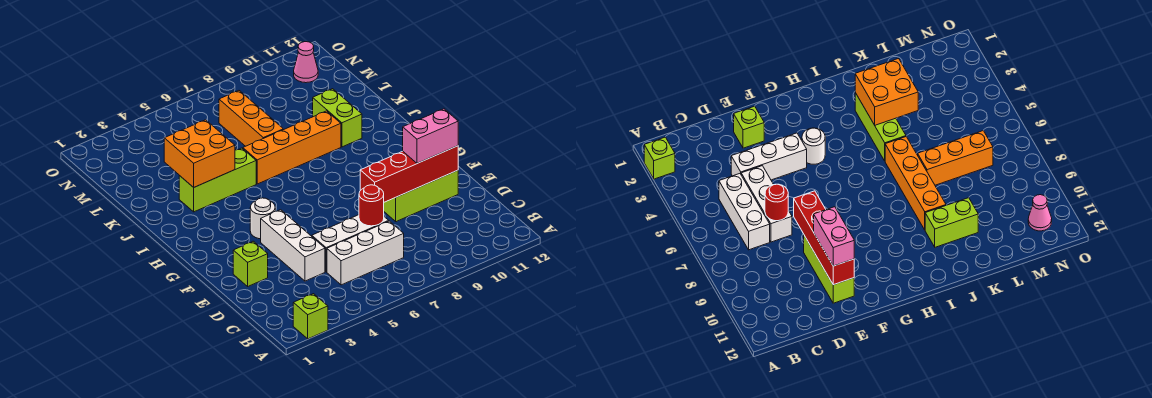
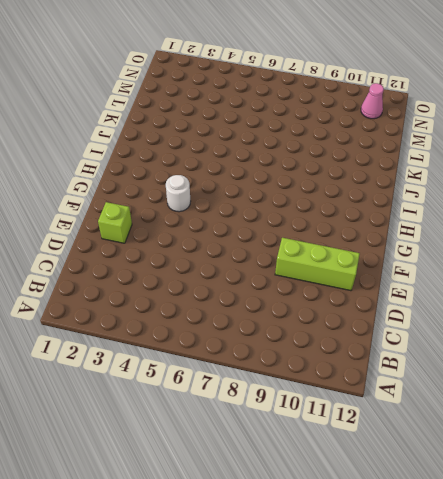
none -> lime 1x1 brick [293,294,328,339]
none -> white 1x3 brick [327,221,404,285]
none -> white 1x3 brick [261,210,325,281]

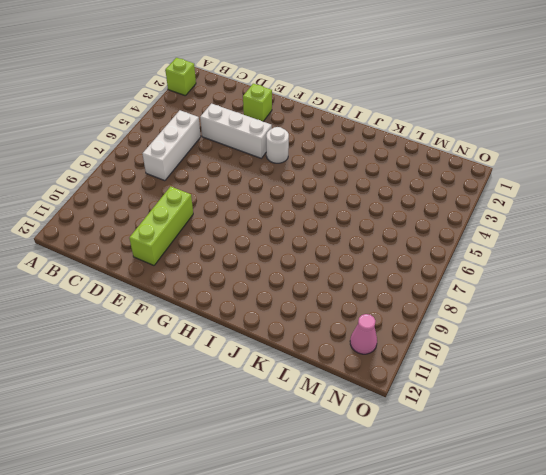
none -> white 1x3 brick [312,215,388,272]
none -> lime 1x3 brick [179,148,256,212]
none -> orange 1x4 brick [243,111,341,184]

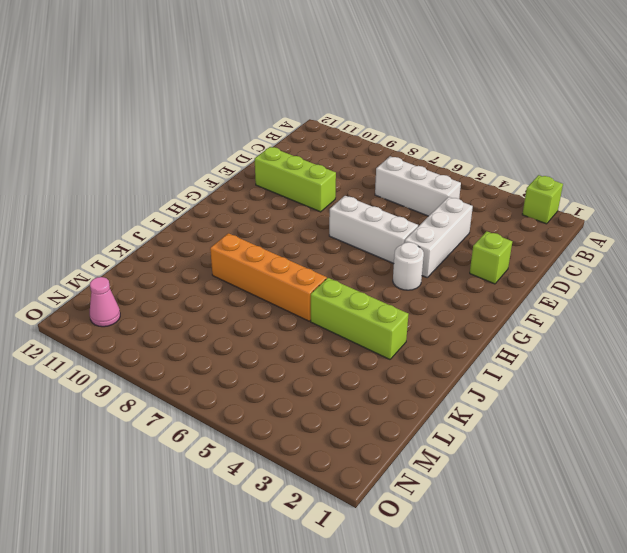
white 1x3 brick [329,196,418,263] -> white 1x3 brick moved to [312,215,388,272]
none -> lime 1x2 brick [313,89,362,147]
none -> orange 1x3 brick [219,91,283,146]
none -> red 1x1 round brick [359,185,384,226]

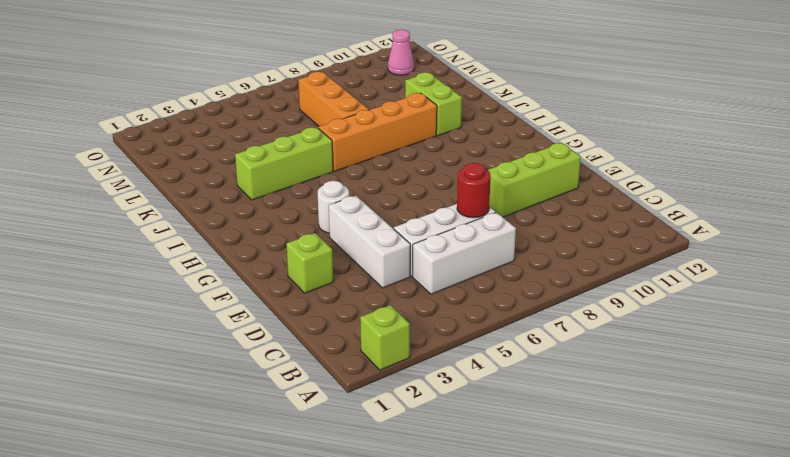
none -> red 1x4 brick [360,146,458,202]
none -> orange 2x2 brick [164,120,235,187]
none -> pink 1x2 brick [403,109,458,163]

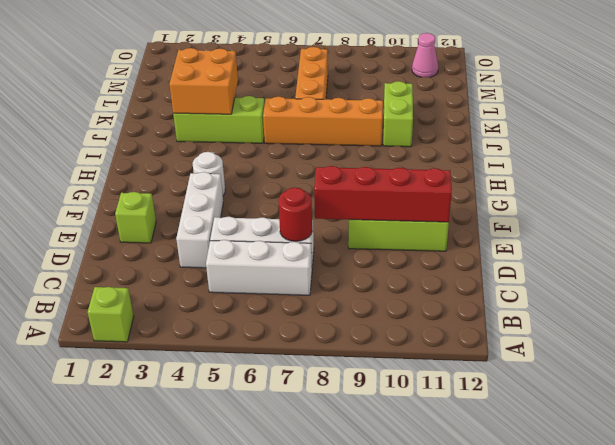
none -> pink 1x2 brick [403,109,458,163]

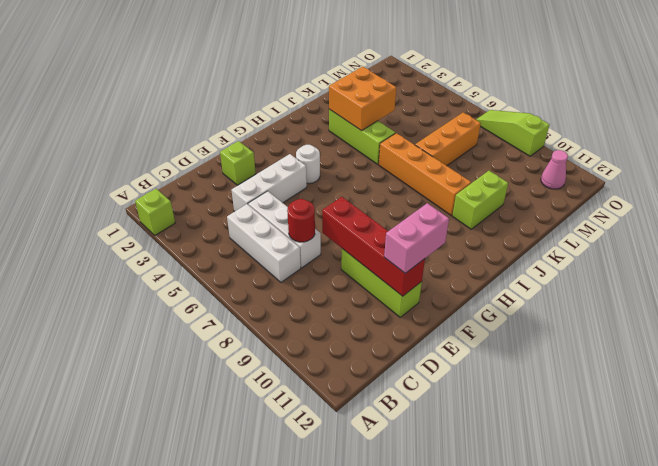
pink 1x2 brick [384,203,449,273] -> pink 1x2 brick turned to [403,109,458,163]
lime 1x3 slope [476,110,549,156] -> none

